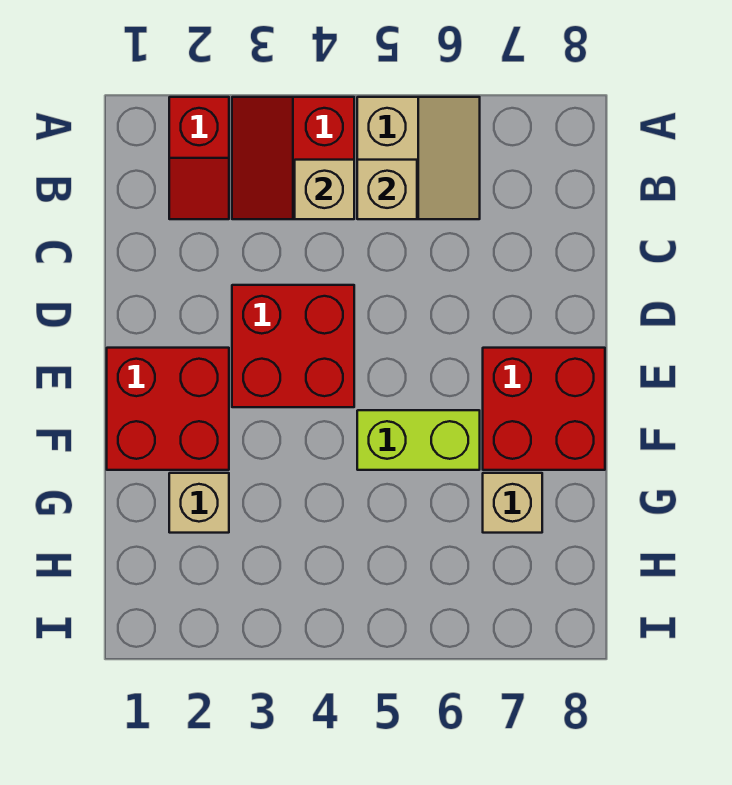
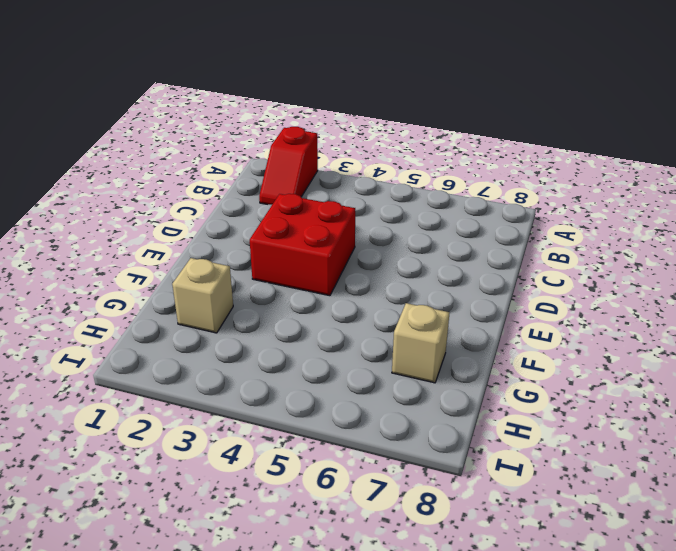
none -> red 2x2 slope [232,97,354,219]
none -> tan 2x2 slope [357,97,480,219]

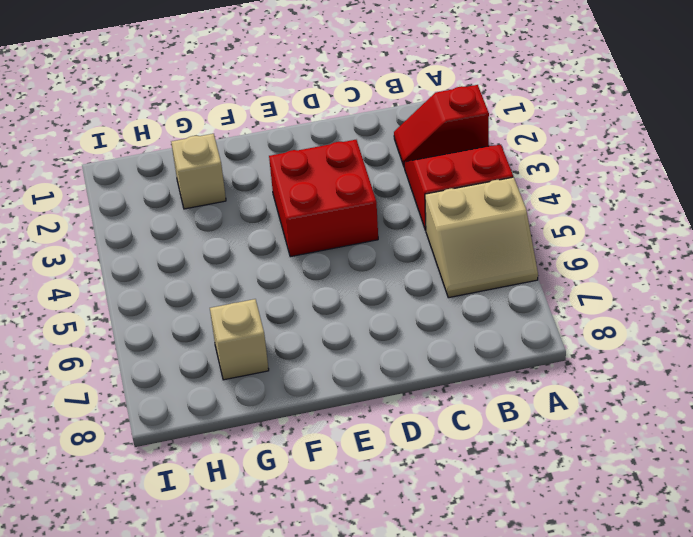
none -> red 2x2 brick [107,348,229,470]
none -> red 2x2 brick [483,348,605,470]

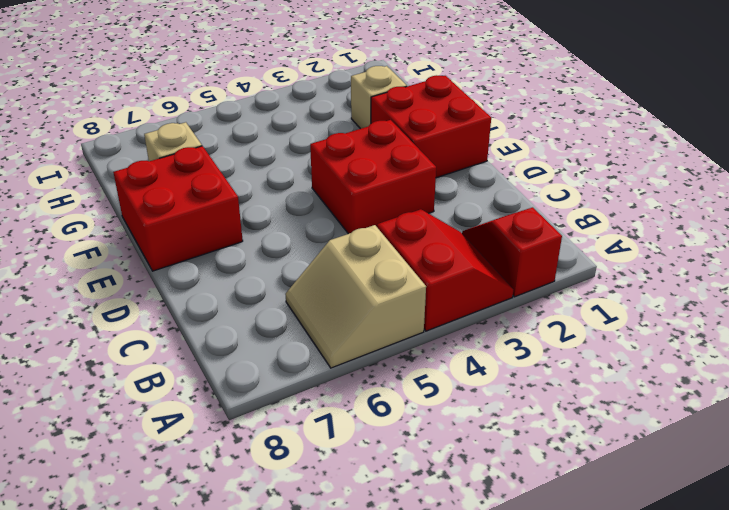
none -> lime 1x2 brick [357,410,480,470]
none -> tan 1x1 brick [295,160,354,219]

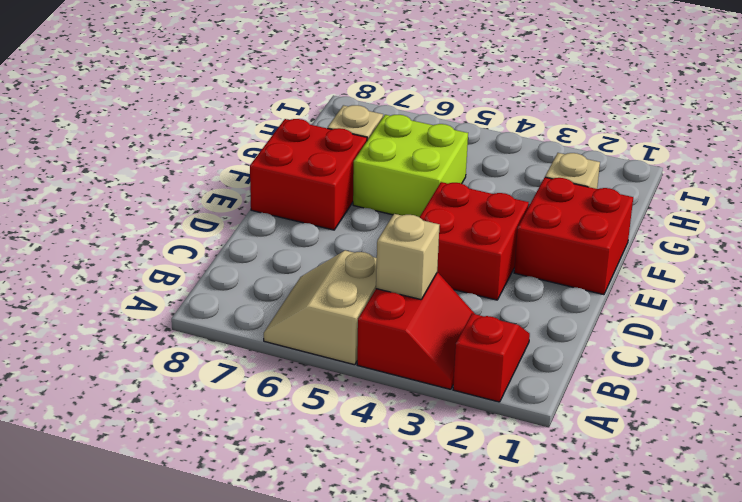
lime 2x2 brick [353,115,468,217] -> lime 1x2 brick [357,410,480,470]
none -> tan 1x1 brick [357,160,417,219]

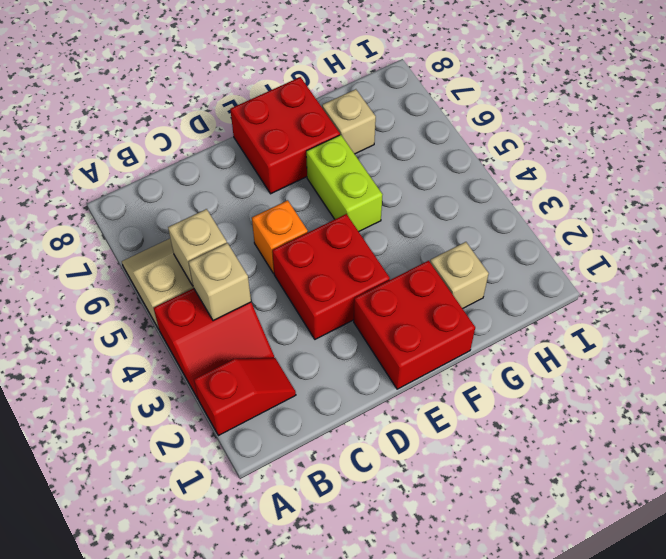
orange 1x1 brick [252,200,308,273] -> none

